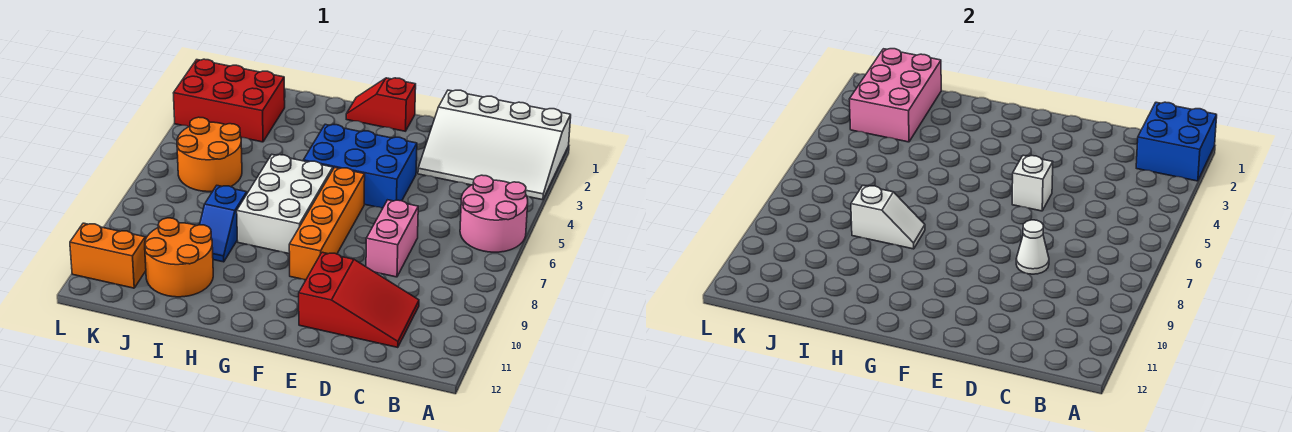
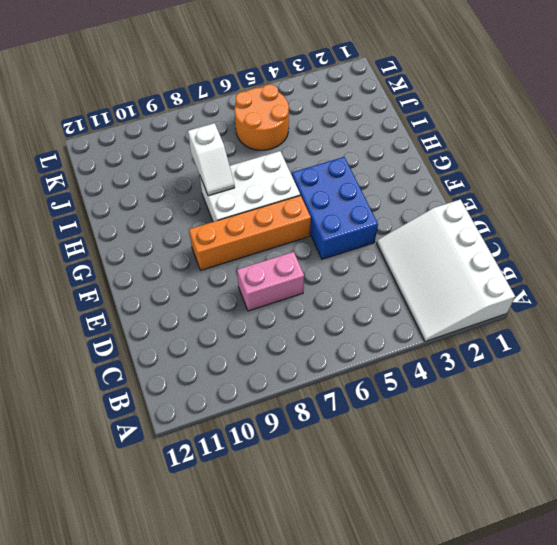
none -> pink 2x2 round brick [460,175,528,252]
none -> red 2x3 slope [299,252,419,348]
none -> red 1x2 slope [346,78,416,131]

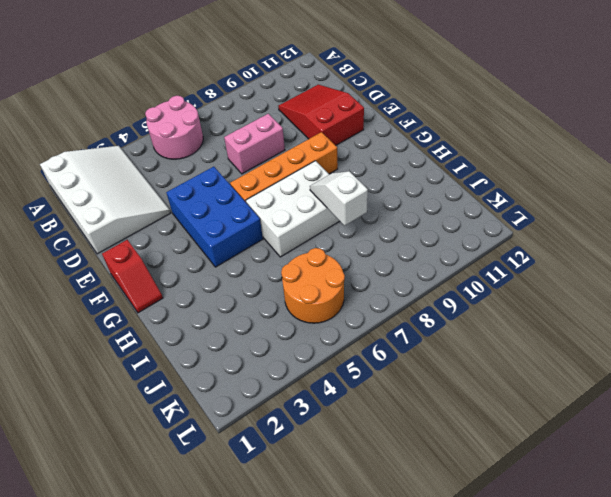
none -> blue 1x2 slope [200,186,247,262]
none -> orange 2x2 round brick [145,218,213,297]
none -> red 2x3 brick [174,59,285,142]

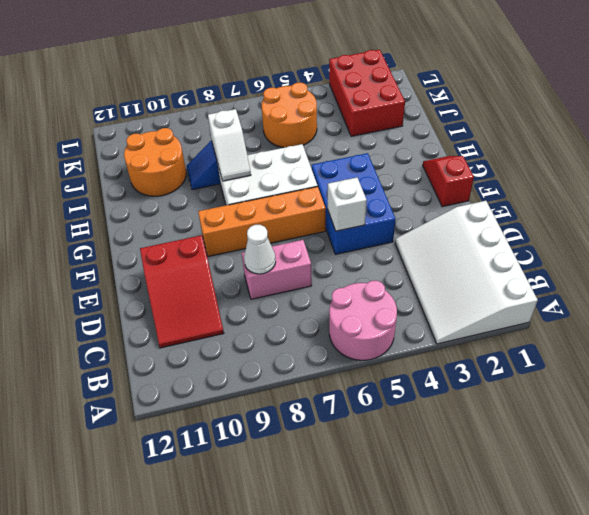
none -> orange 1x2 brick [70,223,146,288]
none -> blue 2x2 brick [1136,102,1217,181]
none -> pink 2x3 brick [849,49,941,142]

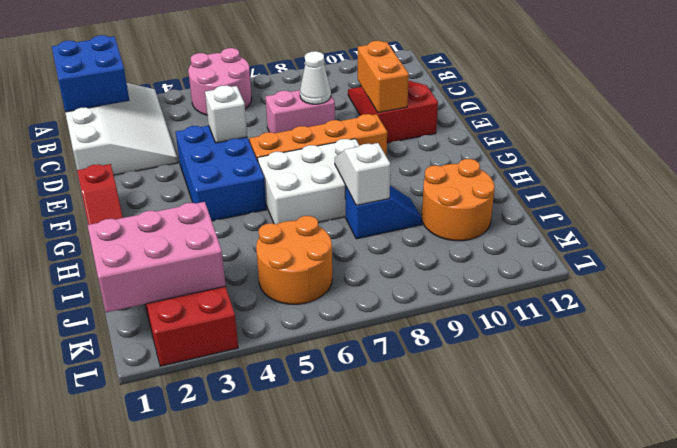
orange 1x2 brick [358,41,409,113] -> orange 1x2 brick moved to [70,223,146,288]

